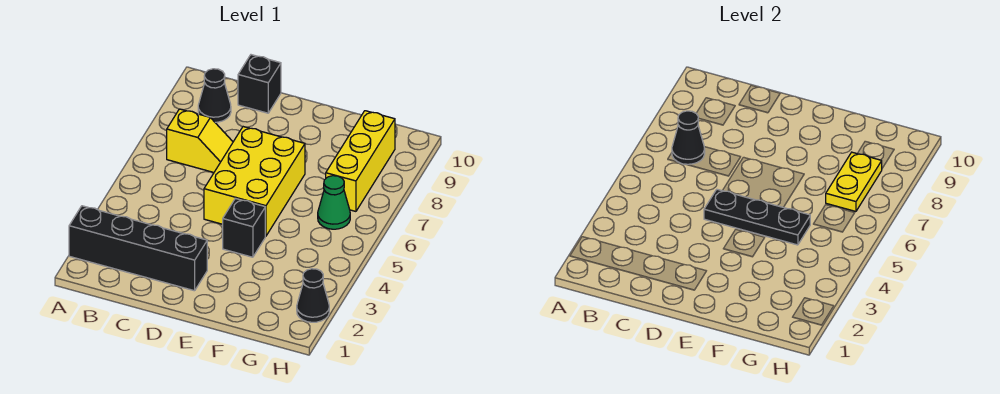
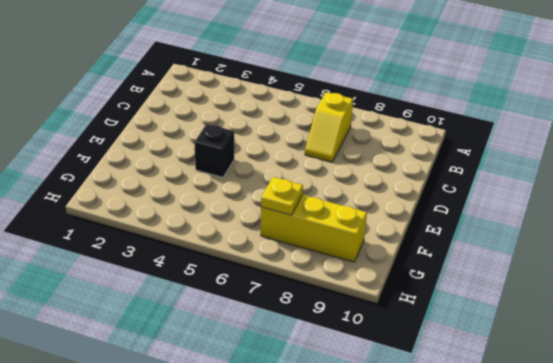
yellow 1x1 plate [261,177,303,215] -> yellow 1x2 plate [826,152,882,211]
none -> black 1x4 brick [69,206,207,291]
none -> black 1x1 cone [198,69,231,122]
none -> black 1x1 brick [238,55,281,113]

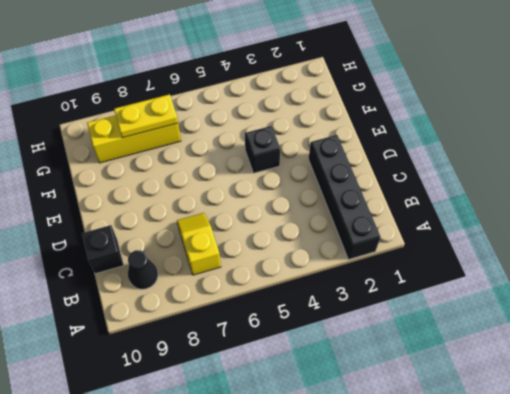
none -> yellow 2x3 brick [204,127,305,236]
none -> green 1x1 cone [318,176,350,229]
none -> black 1x1 cone [297,269,329,322]

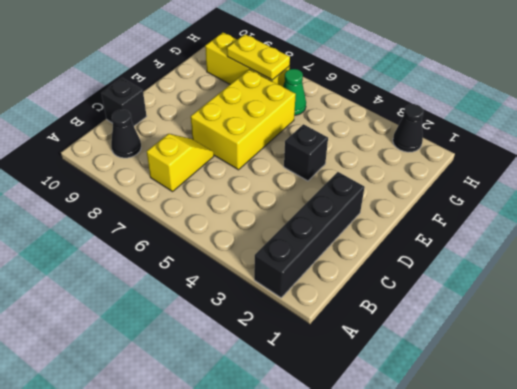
yellow 2x3 brick [191,70,296,170] -> yellow 2x3 brick turned to [204,127,305,236]
none -> black 1x1 cone [672,111,705,164]
none -> black 1x3 plate [704,189,810,245]

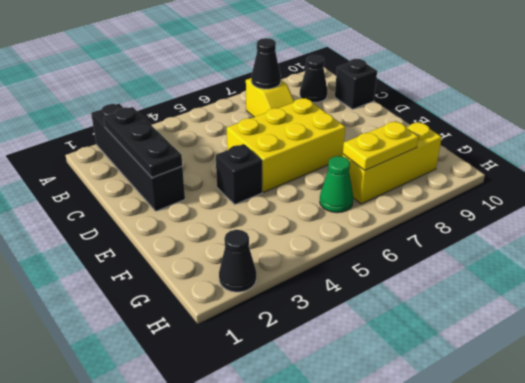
black 1x3 plate [104,107,182,178] -> black 1x3 plate moved to [704,189,810,245]

